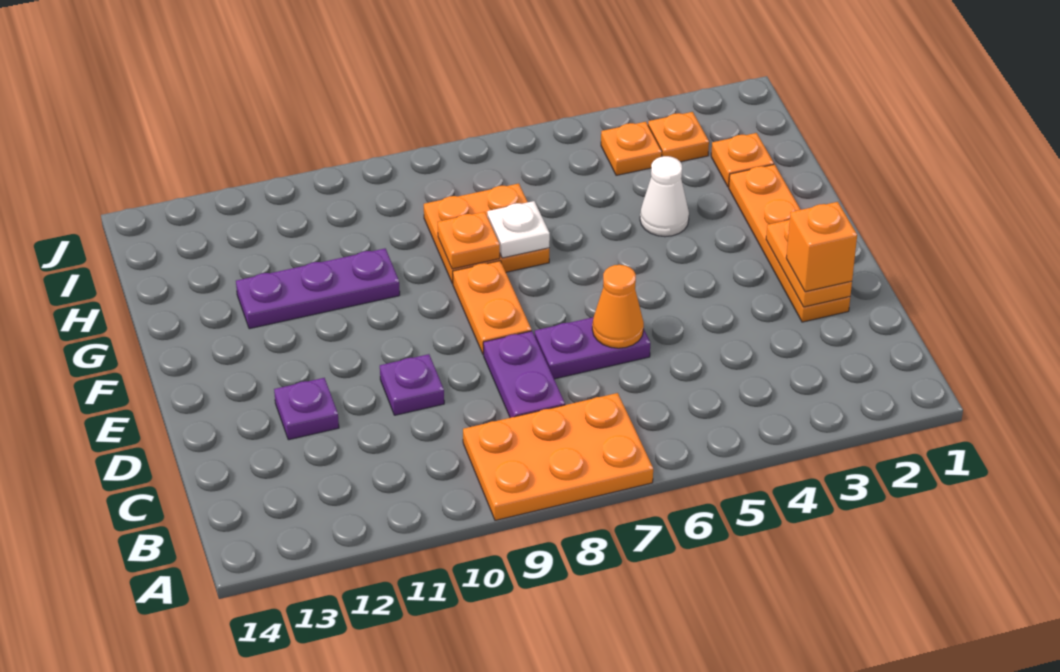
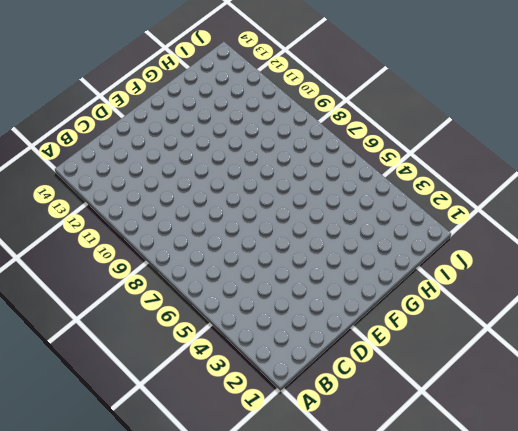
none -> orange 2x3 plate [463,393,653,520]
none -> purple 1x2 plate [483,331,565,418]
none -> orange 1x4 plate [729,165,850,322]

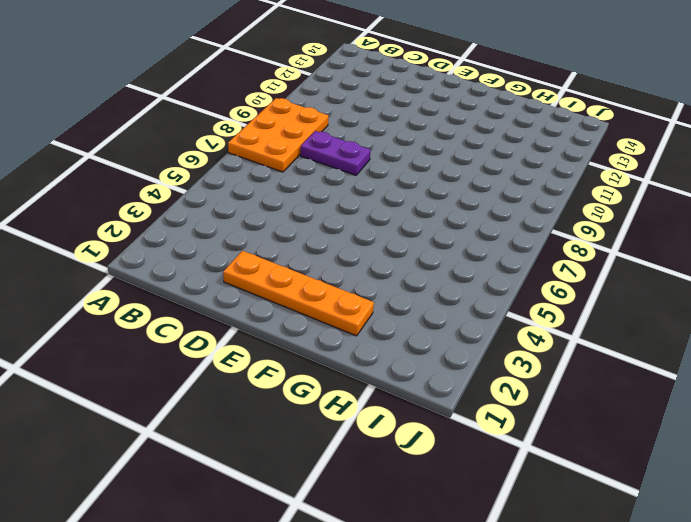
none -> purple 1x2 plate [535,317,650,379]
none -> purple 1x1 plate [380,354,444,415]
none -> purple 1x1 plate [274,378,339,440]

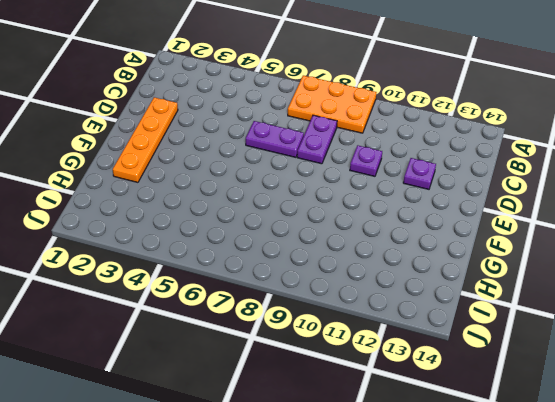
none -> orange 1x2 plate [453,261,531,355]
none -> white 1x1 cone [640,156,689,237]
none -> orange 2x2 plate [424,184,549,284]

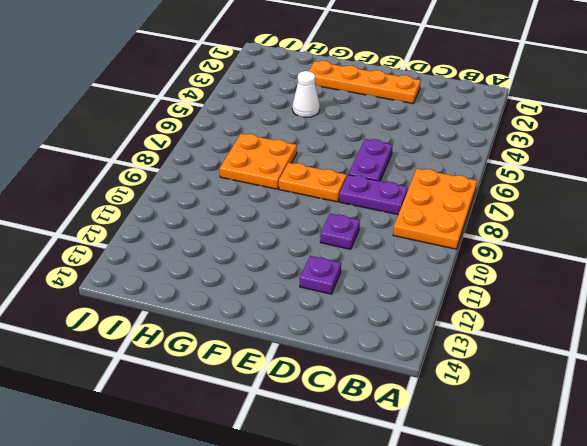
none -> purple 1x3 plate [236,249,400,329]
none -> orange 1x1 plate [711,133,774,187]
none -> orange 1x1 plate [648,112,709,162]

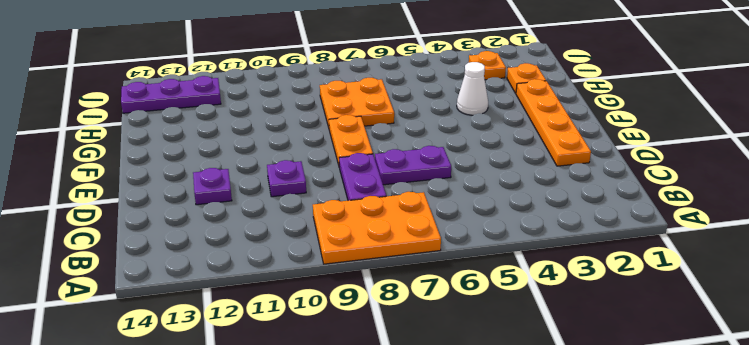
purple 1x3 plate [121,76,221,113] -> purple 1x3 plate moved to [236,249,400,329]
none -> orange 1x1 plate [601,122,662,175]
none -> orange 1x2 plate [766,219,852,307]
none -> orange 1x1 cone [592,265,644,348]

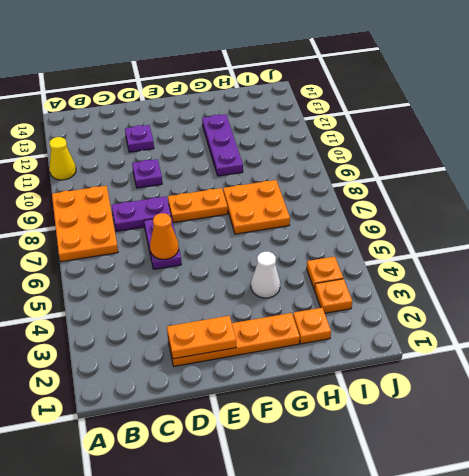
yellow 1x1 cone [49,137,76,180] -> none
none -> white 1x1 plate [487,201,550,258]
none -> orange 1x1 plate [438,212,500,269]
none -> orange 1x1 brick [786,202,857,292]

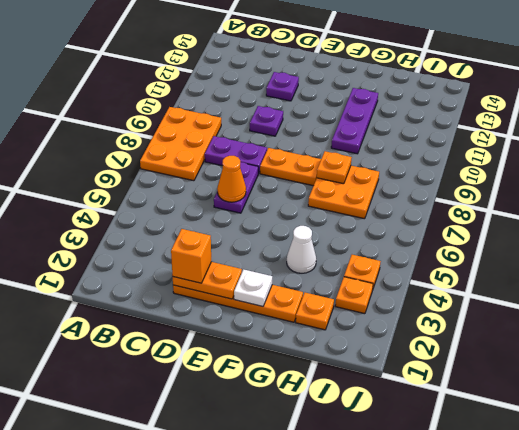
white 1x1 plate [234,269,272,306] -> white 1x1 plate moved to [487,201,550,258]

